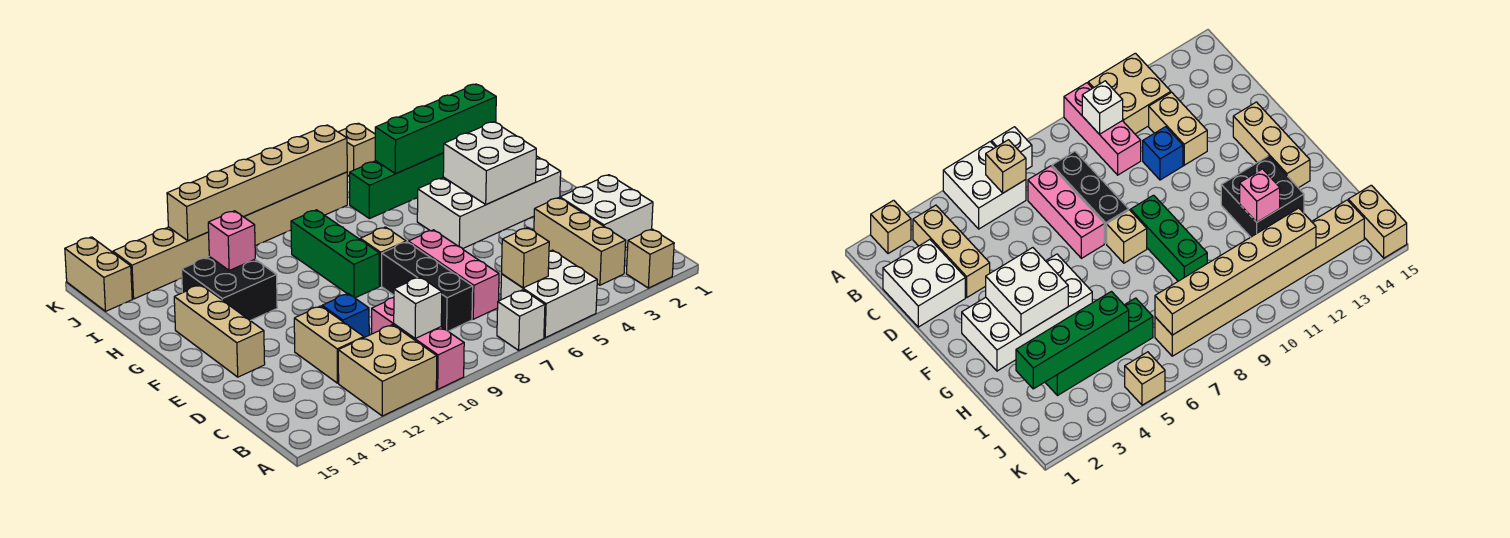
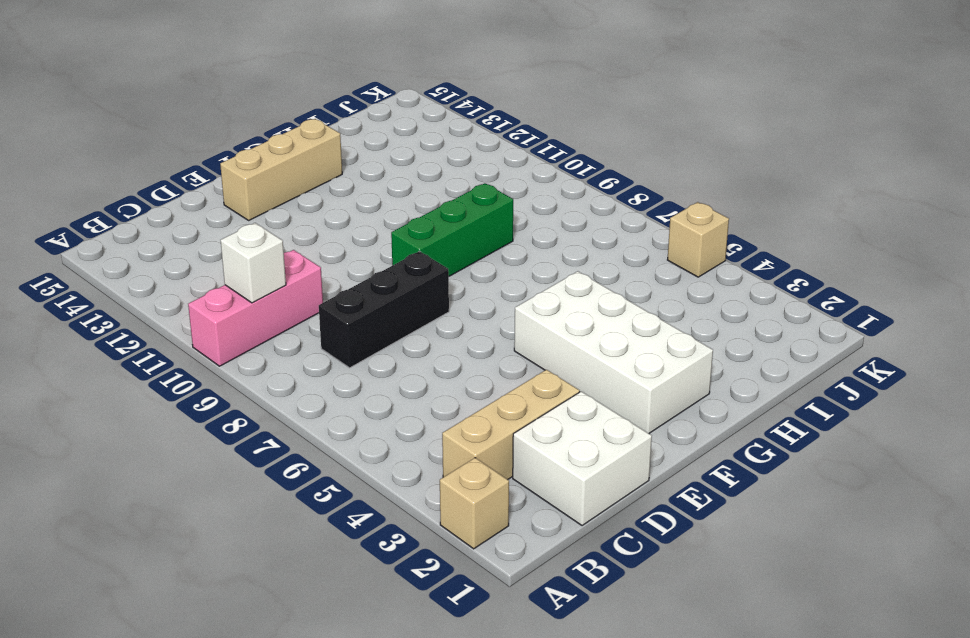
none -> white 2x2 brick [501,250,597,338]
none -> white 1x1 brick [497,290,545,350]
none -> tan 2x2 brick [338,325,437,416]

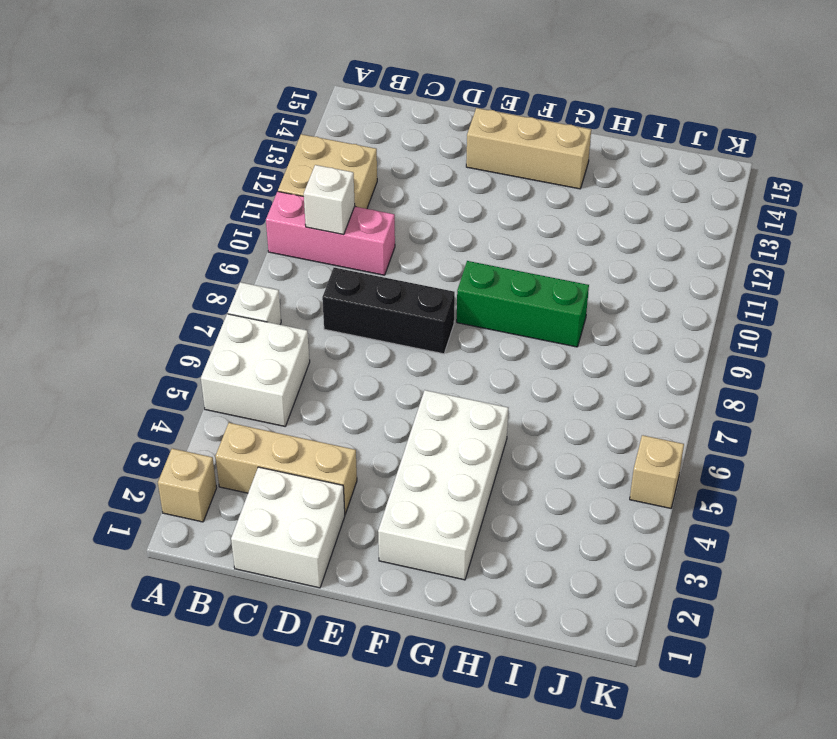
none -> pink 1x3 brick [408,230,499,319]
none -> tan 1x2 brick [294,306,364,383]
none -> blue 1x1 brick [322,294,369,338]

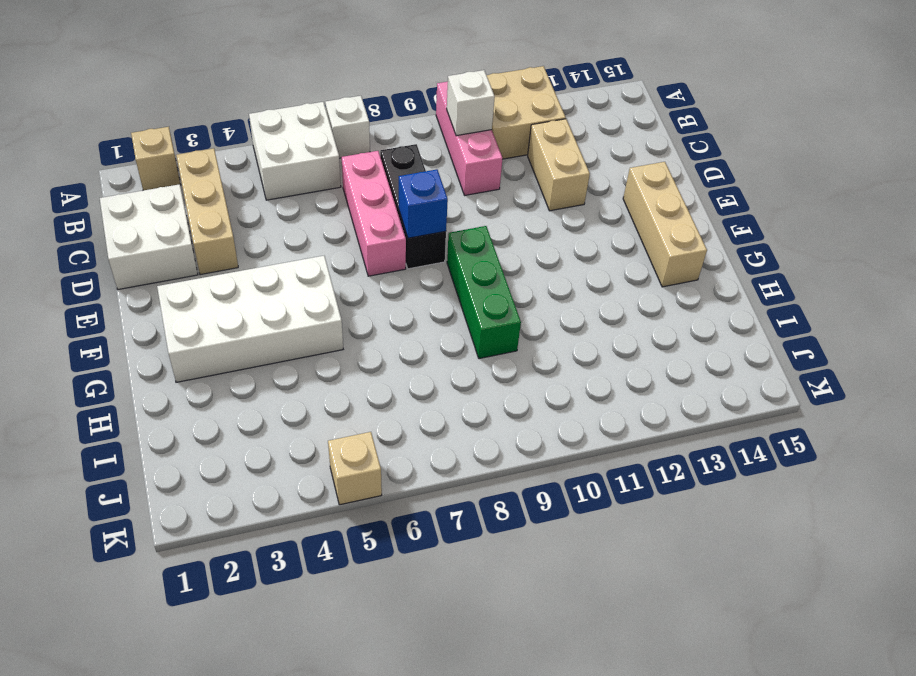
blue 1x1 brick [399,169,448,238] -> blue 1x1 brick moved to [322,294,369,338]
none -> tan 1x1 brick [360,227,406,286]
none -> black 2x2 brick [182,257,277,321]
none -> green 1x4 brick [350,153,444,219]

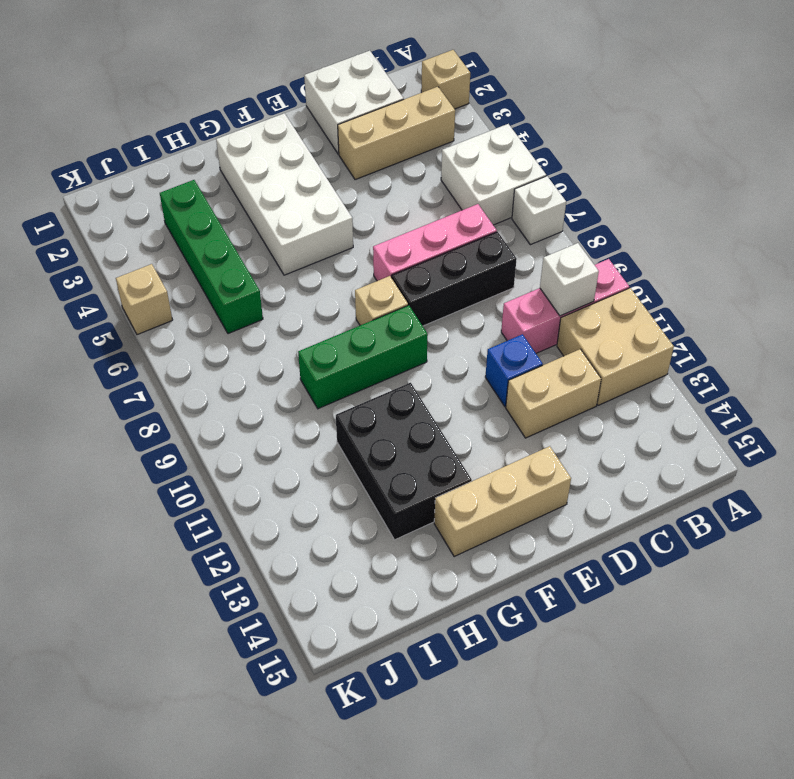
black 2x3 brick [336,383,472,540] -> black 2x2 brick [182,257,277,321]
none -> tan 1x8 brick [113,172,347,299]
none -> tan 1x2 brick [65,237,132,311]
none -> tan 1x1 brick [502,228,549,288]

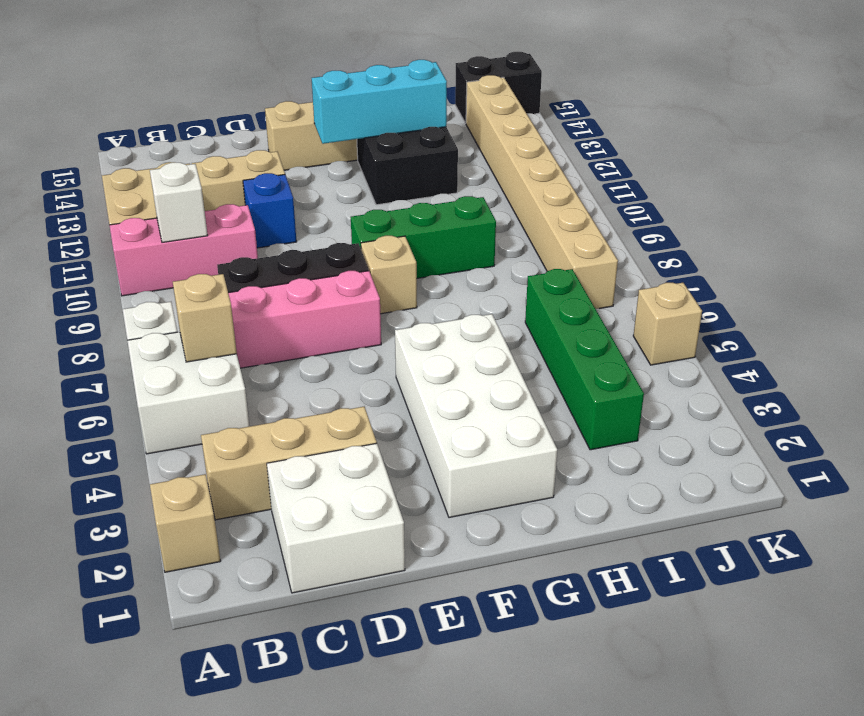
cyan 1x3 brick [312,60,447,144] -> none
black 1x2 brick [455,52,542,123] -> tan 1x2 brick [65,237,132,311]
none -> white 2x2 brick [443,122,536,205]
none -> pink 1x1 brick [208,211,255,271]
none -> green 1x4 brick [375,84,496,174]

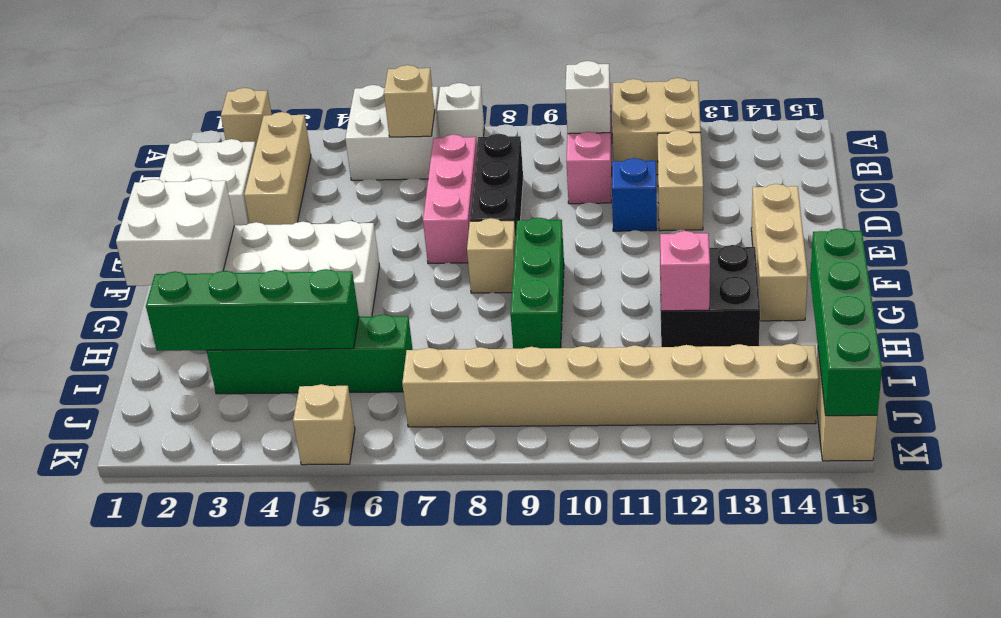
white 2x2 brick [116,178,234,286] -> white 2x2 brick moved to [443,122,536,205]
green 1x4 brick [810,229,882,416] -> none
none -> tan 1x6 brick [167,125,347,240]

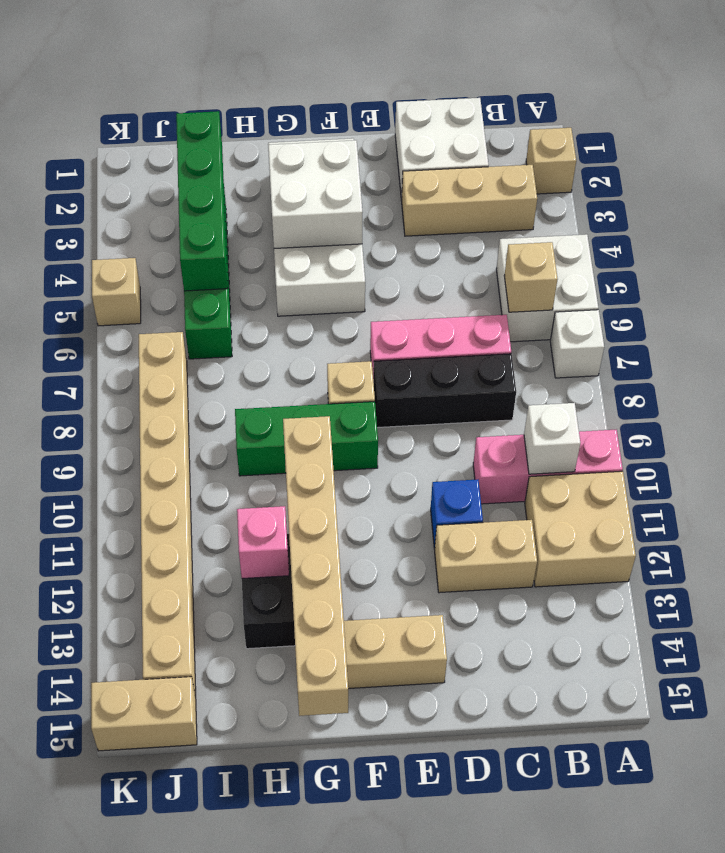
tan 1x6 brick [283,416,348,716] -> tan 1x6 brick moved to [167,125,347,240]

